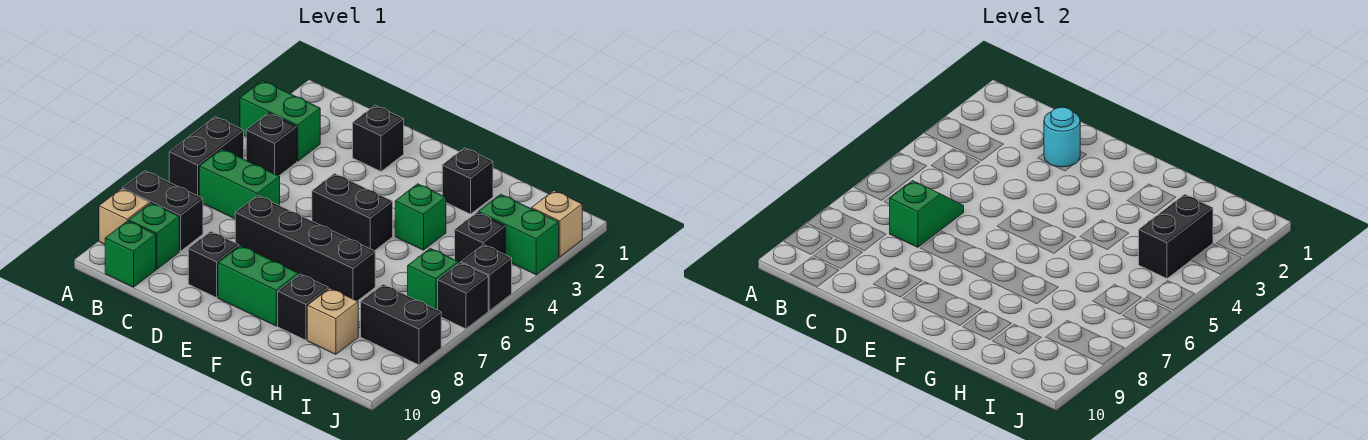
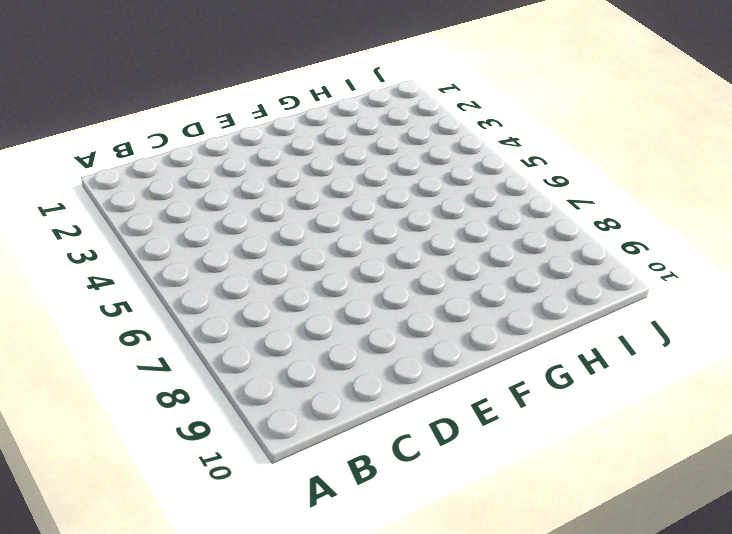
none -> green 1x2 brick [240,81,320,161]
none -> black 1x2 brick [169,117,244,196]
none -> black 1x2 brick [122,171,203,251]

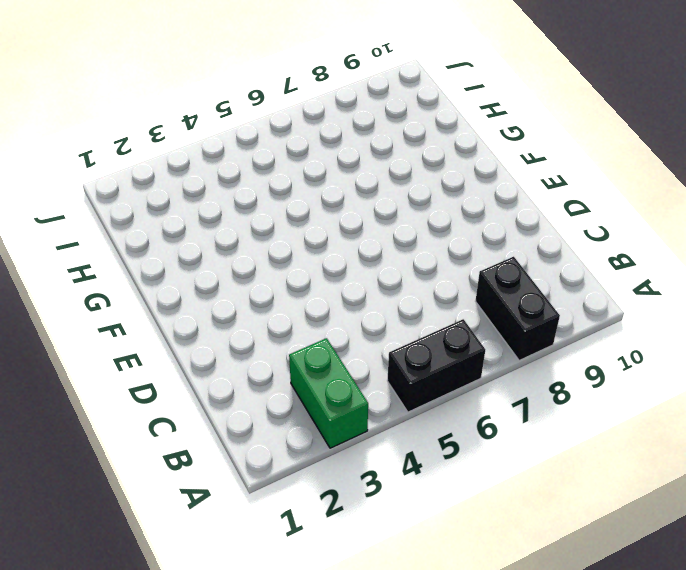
none -> tan 1x1 brick [99,189,150,244]
none -> black 1x1 brick [246,113,297,176]
none -> green 1x2 brick [199,149,280,219]

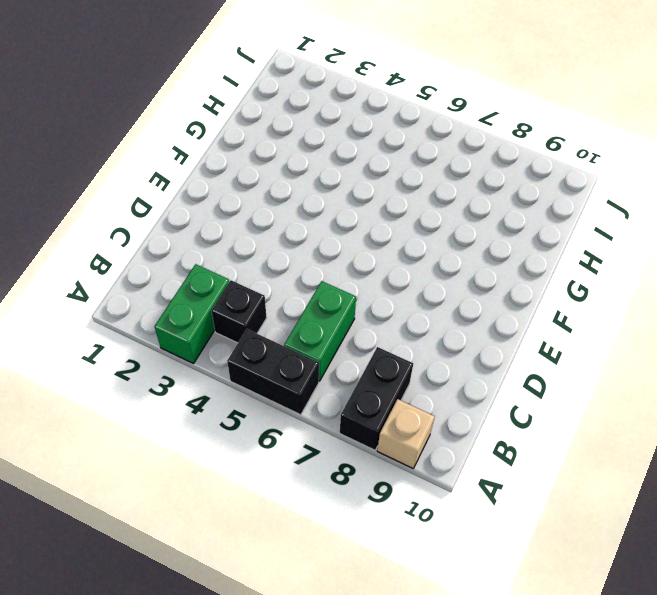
none -> green 1x1 brick [129,203,179,269]
none -> green 1x1 brick [105,221,156,287]
none -> black 1x1 brick [353,105,404,171]

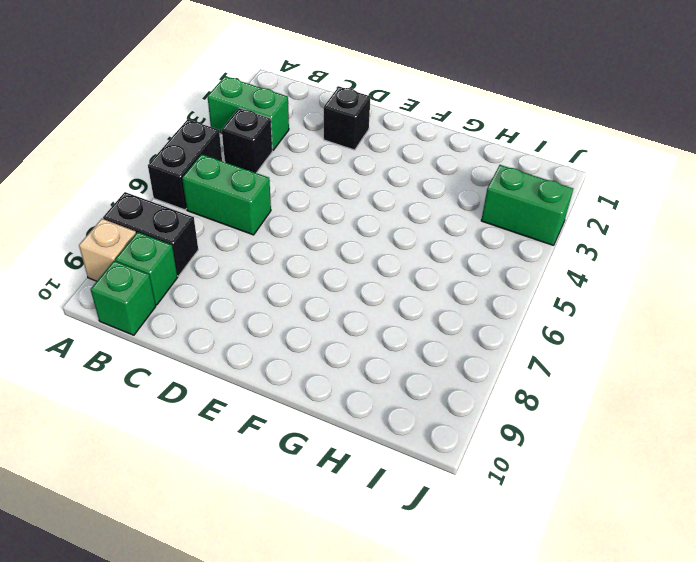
none -> black 1x4 brick [235,195,375,301]
none -> black 1x1 brick [188,231,239,298]
none -> black 1x2 brick [312,174,393,251]

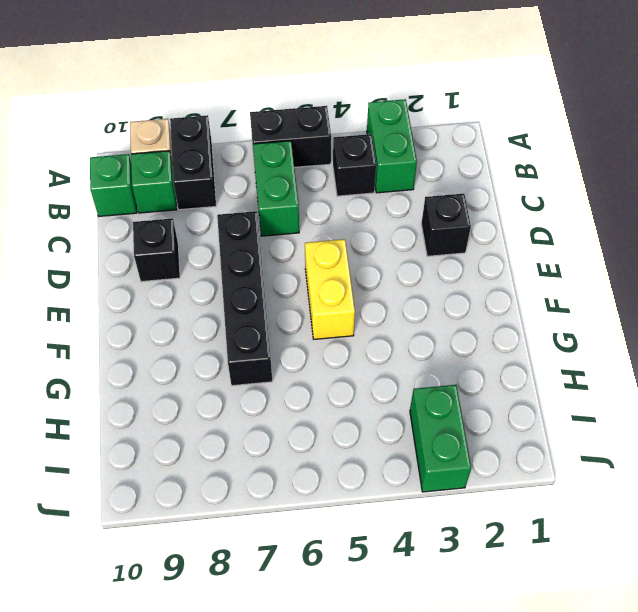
yellow 1x2 brick [305,239,355,339] -> black 1x2 brick [312,174,393,251]
none -> green 1x2 brick [218,246,299,326]
none -> black 1x1 brick [442,148,493,214]
none -> green 1x1 brick [395,184,446,250]

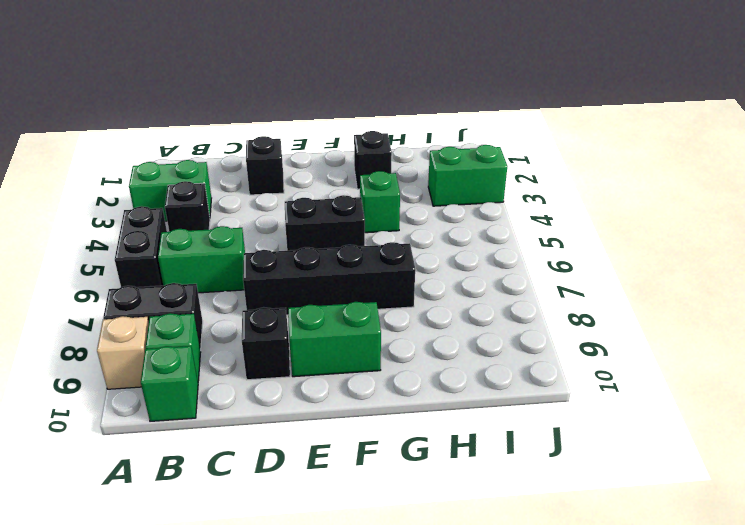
none -> black 1x1 brick [278,274,328,340]
none -> tan 1x1 brick [307,288,358,354]
none -> black 1x1 brick [455,212,506,263]

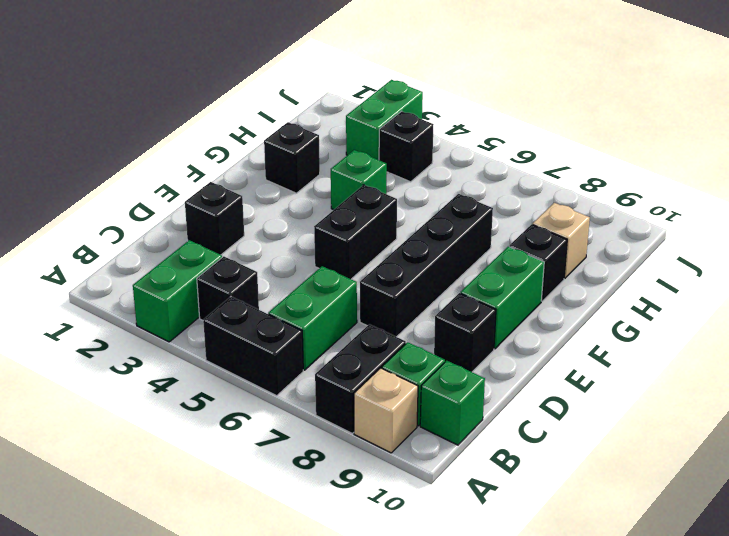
none -> green 1x1 brick [408,248,459,310]
none -> black 1x2 brick [361,284,441,365]
none -> tan 1x1 brick [532,191,582,257]

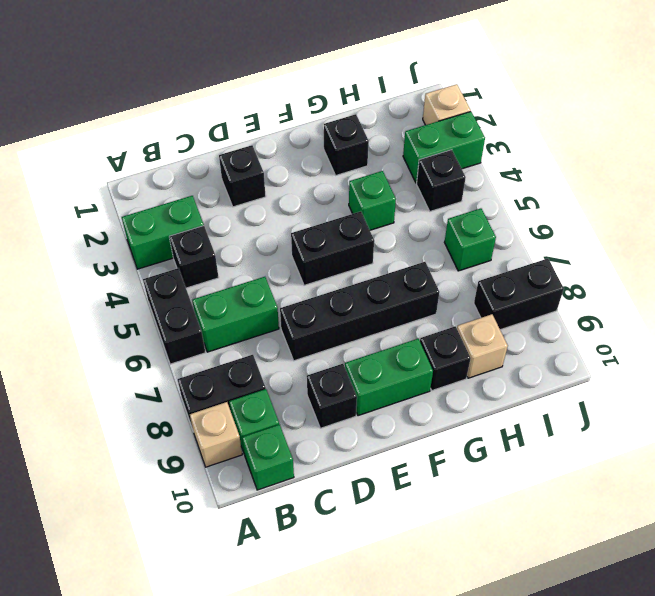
none -> black 1x1 brick [461,245,512,311]
none -> black 1x1 brick [438,263,488,329]
none -> green 1x2 slope [890,181,964,247]

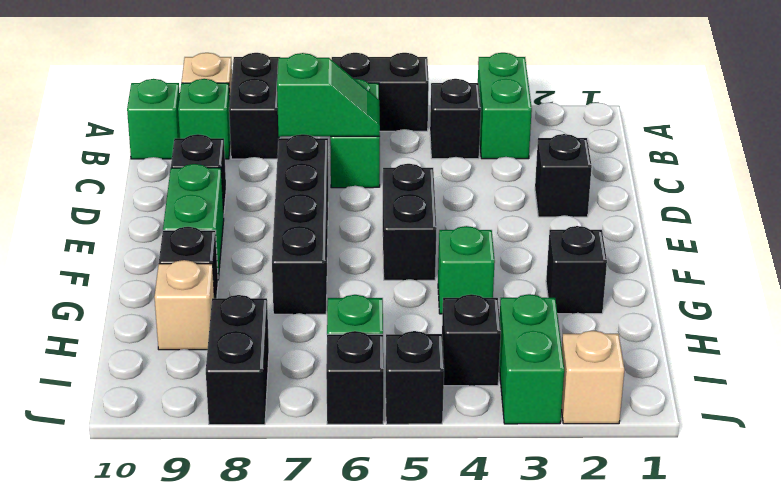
none -> cyan 1x1 round brick [1044,107,1080,167]
none -> black 1x2 brick [1139,194,1213,278]

